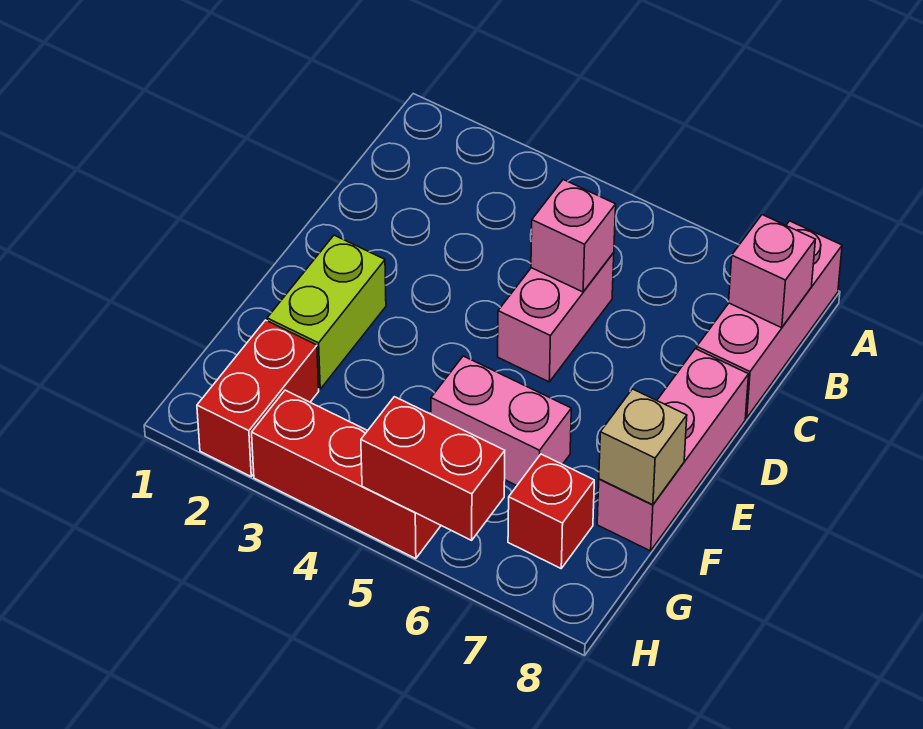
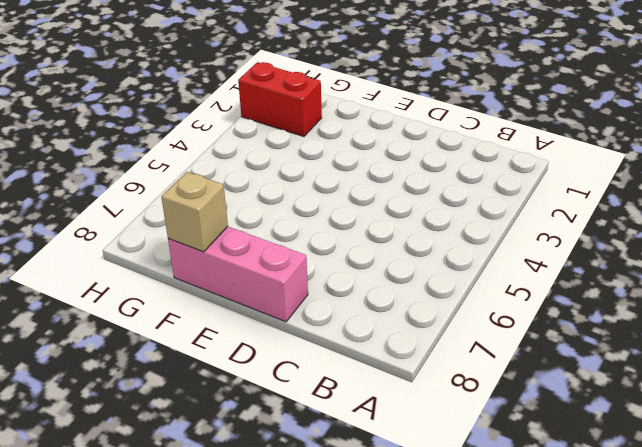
none -> pink 1x3 brick [697,221,842,418]
none -> pink 1x2 brick [498,252,614,382]
none -> lime 1x2 brick [267,235,386,389]

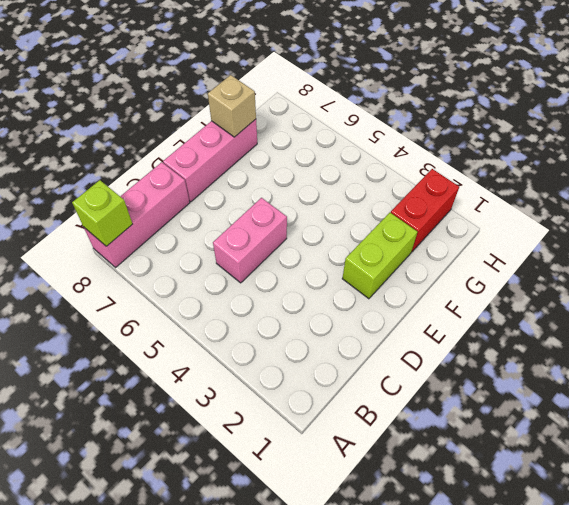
lime 1x1 brick [72,180,132,246] -> none
none -> pink 1x2 brick [431,356,571,485]
none -> red 1x1 brick [508,454,594,568]
none -> red 1x3 brick [252,390,441,559]

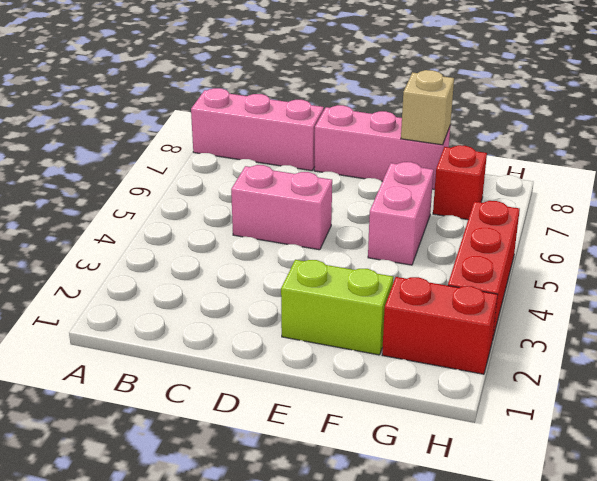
none -> pink 1x1 brick [729,215,815,328]
none -> pink 1x1 brick [531,180,616,292]
none -> red 1x2 brick [361,397,505,540]

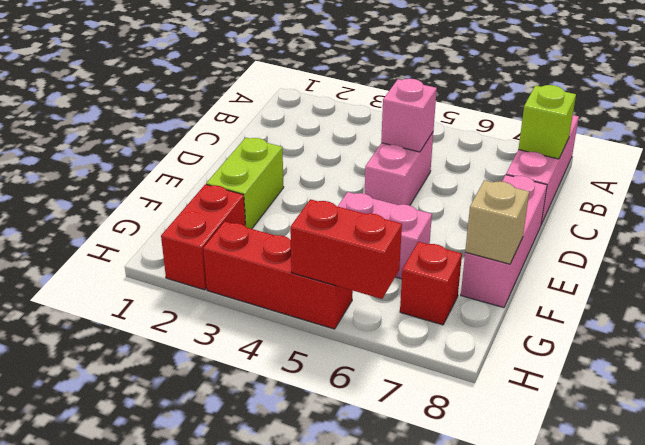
lime 1x1 brick [518,85,576,159] -> pink 1x1 brick [729,215,815,328]

